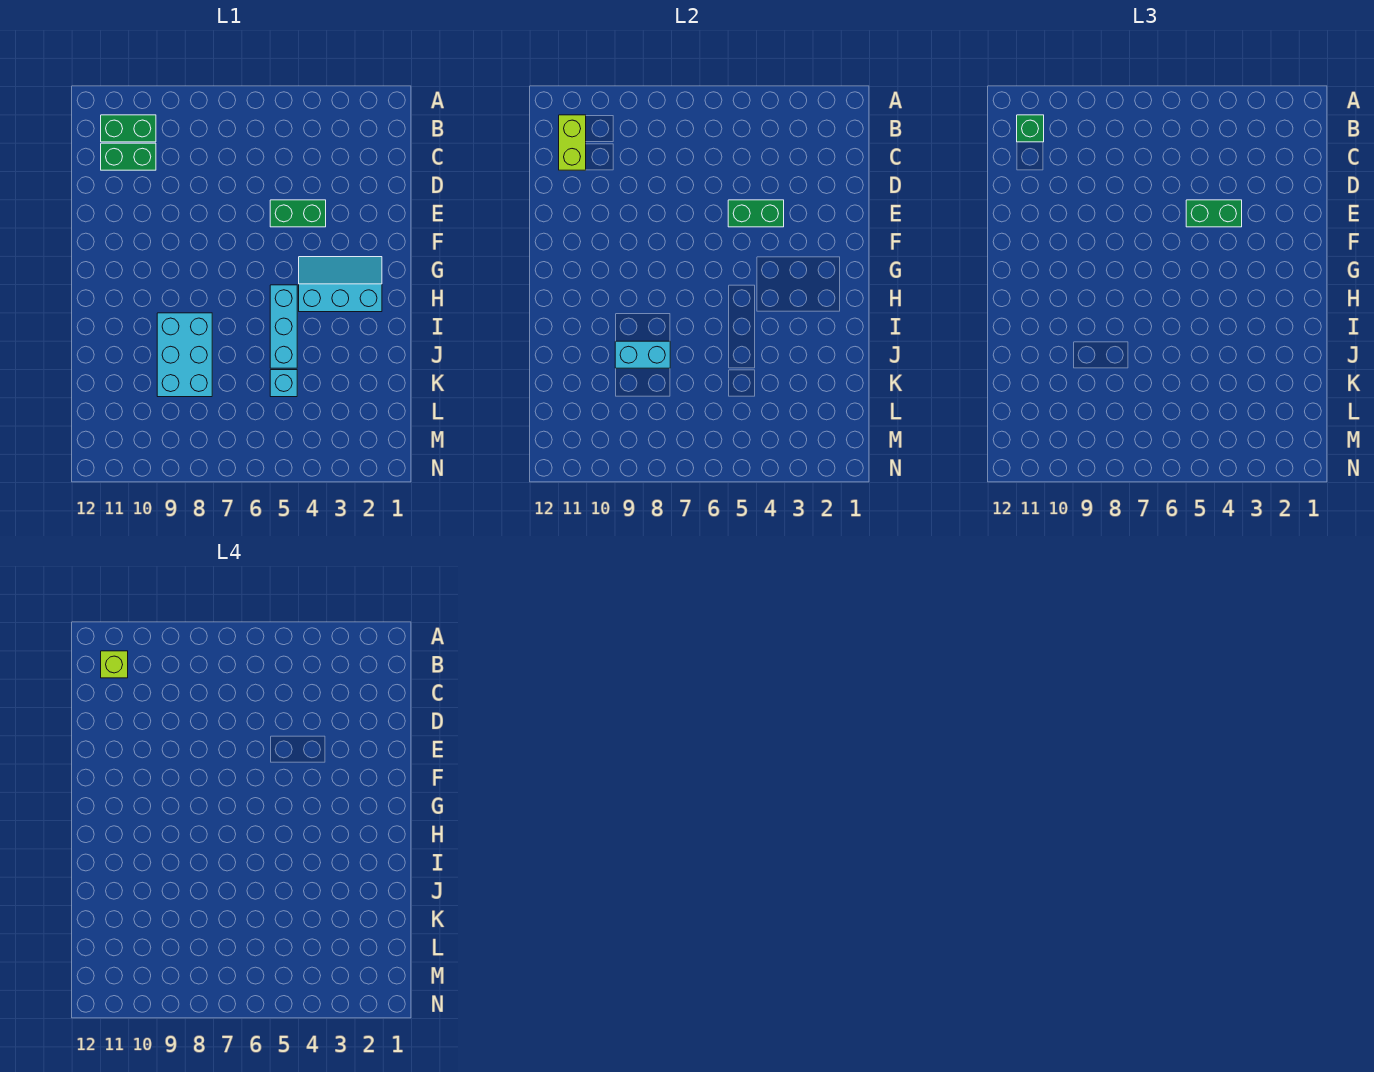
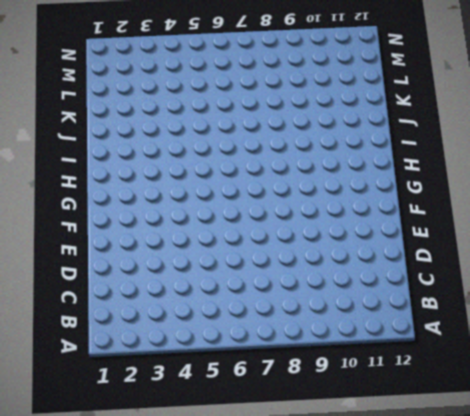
none -> green 1x2 brick [101,115,156,142]
none -> green 1x2 brick [101,143,156,170]
none -> green 1x2 brick [270,200,326,227]

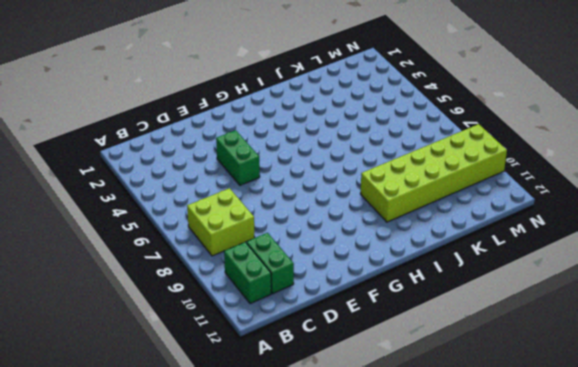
lime 2x2 brick [187,188,255,256] -> none
lime 2x6 brick [360,124,507,222] -> cyan 2x3 brick [157,313,212,397]
none -> cyan 2x3 slope [299,257,382,312]
none -> cyan 1x3 brick [270,285,297,368]
none -> cyan 1x1 brick [270,370,297,397]

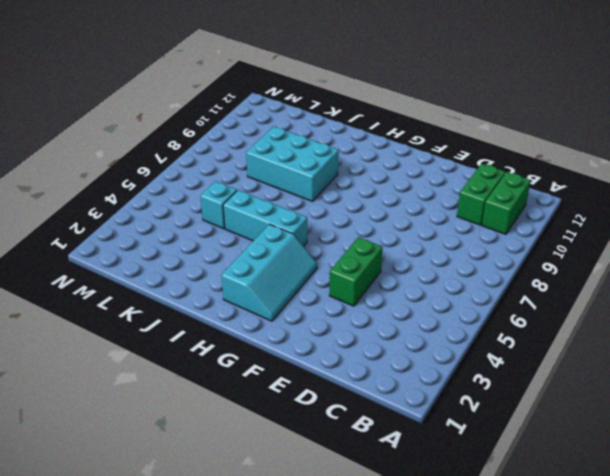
none -> lime 1x2 brick [559,115,586,170]
none -> green 1x2 brick [728,200,784,227]
none -> cyan 1x2 brick [615,341,670,368]

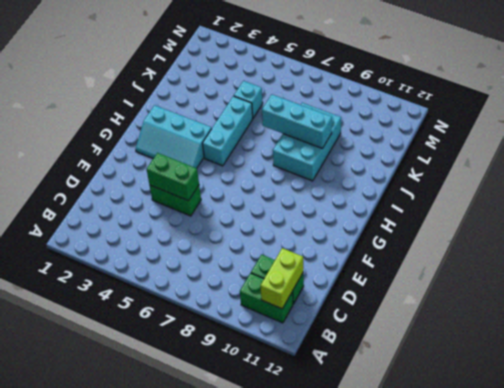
cyan 1x3 brick [262,94,332,149] -> cyan 1x2 brick [615,341,670,368]
none -> green 1x1 brick [1017,115,1044,142]
none -> green 1x2 brick [1186,200,1242,227]
none -> lime 1x1 brick [101,651,128,678]

